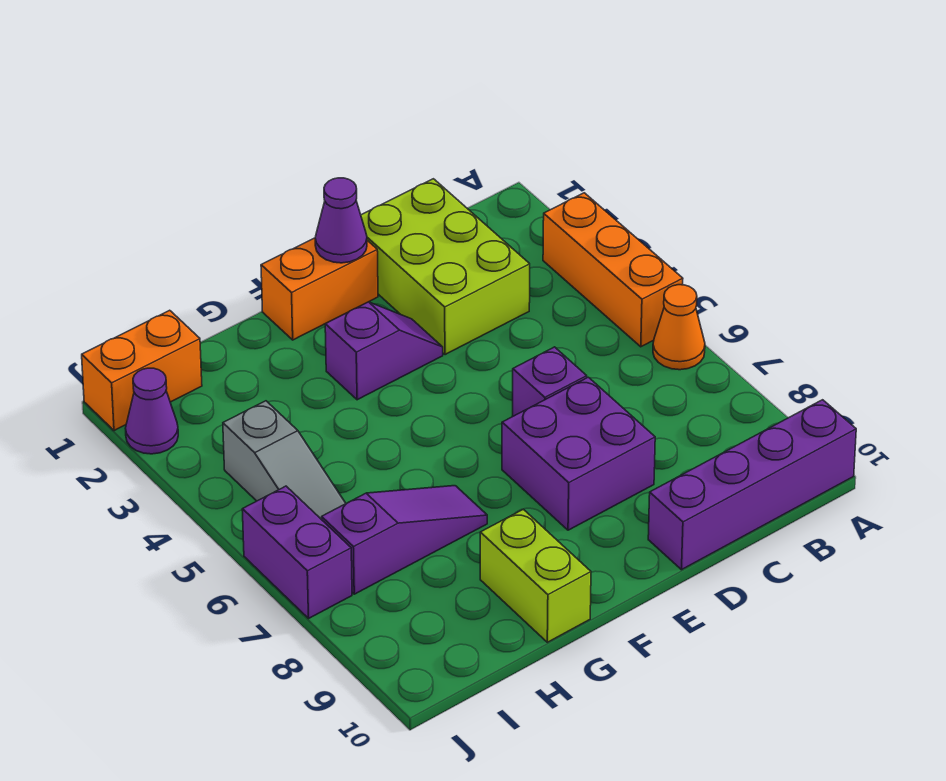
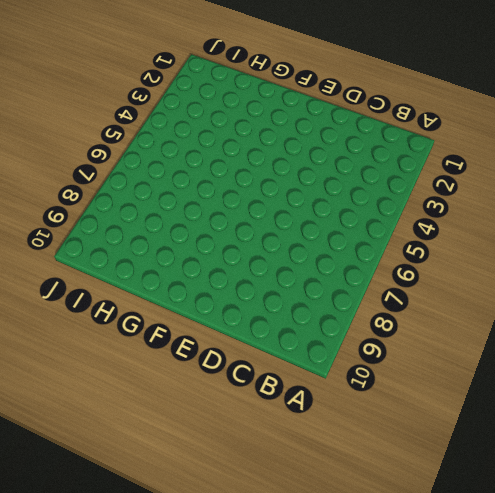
none -> orange 1x3 brick [543,193,683,347]
none -> orange 1x1 cone [653,285,705,370]
none -> purple 1x4 brick [648,400,856,570]

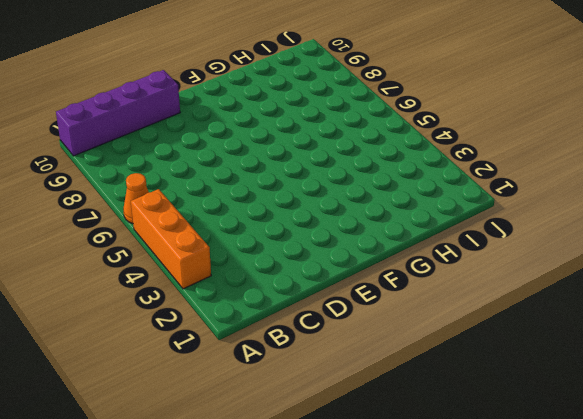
none -> lime 2x3 brick [361,179,530,355]
none -> purple 1x1 brick [513,347,587,416]
none -> purple 2x2 brick [502,377,655,530]

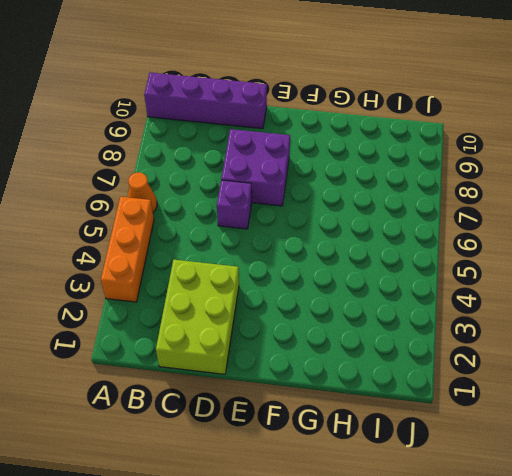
none -> orange 1x2 brick [261,238,378,340]
none -> purple 1x2 slope [325,302,443,400]
none -> purple 1x3 slope [322,486,487,594]

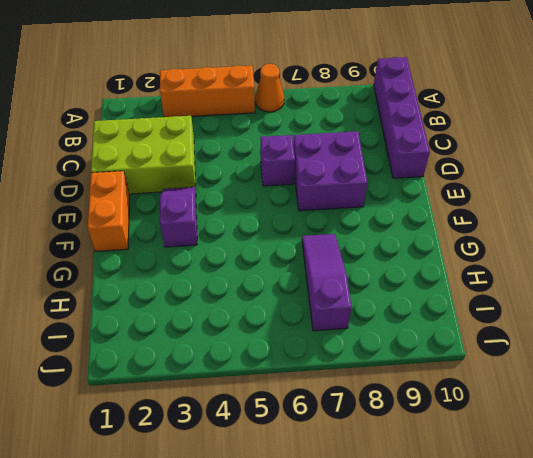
none -> lime 1x2 brick [480,509,591,642]
none -> orange 1x2 brick [82,310,202,431]
none -> grey 1x3 slope [223,401,346,520]

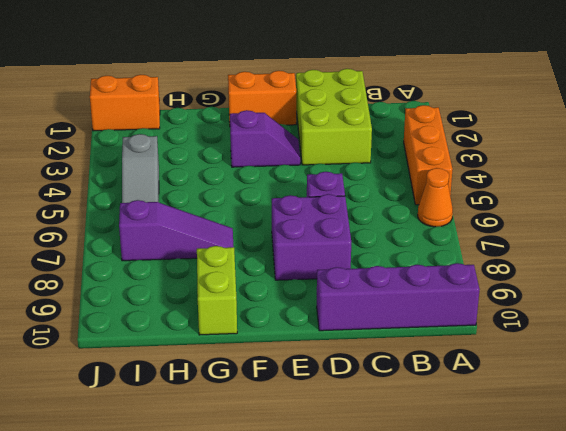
none -> purple 1x1 cone [125,368,178,454]
none -> purple 1x2 brick [242,486,352,618]
none -> purple 1x1 cone [315,178,367,263]

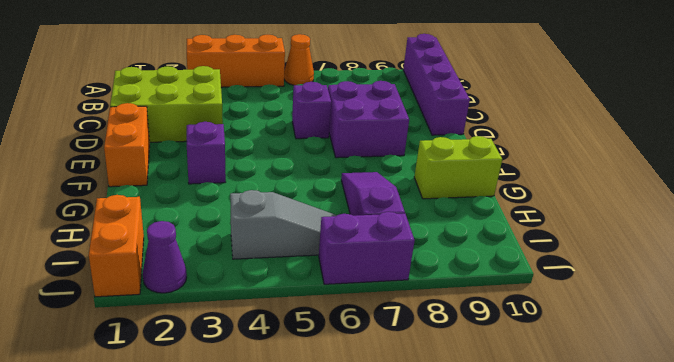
none -> purple 1x1 cone [315,178,367,263]

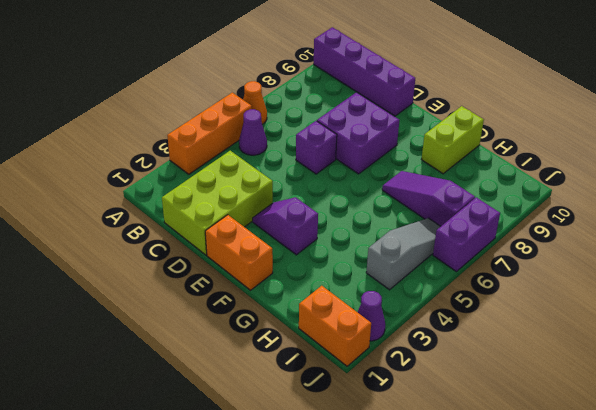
purple 1x1 cone [239,109,267,155] -> purple 1x1 cone moved to [315,178,367,263]

